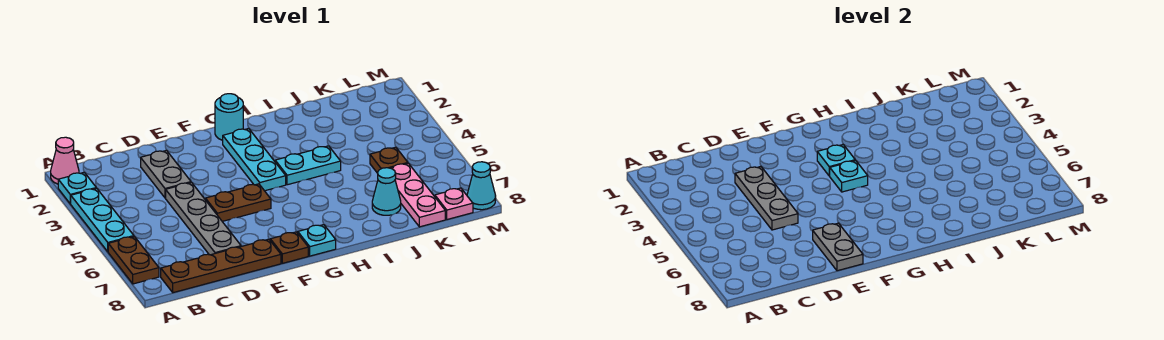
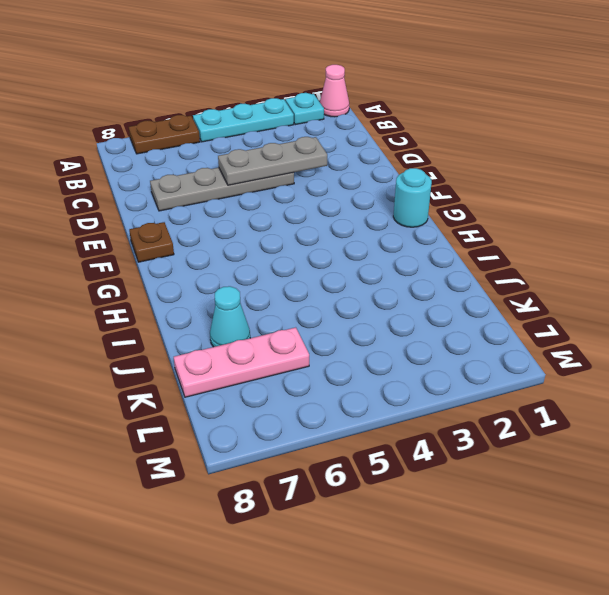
none -> brown 1x4 plate [161,239,281,293]
none -> grey 1x2 plate [141,150,191,198]
none -> brown 1x2 plate [205,184,271,221]

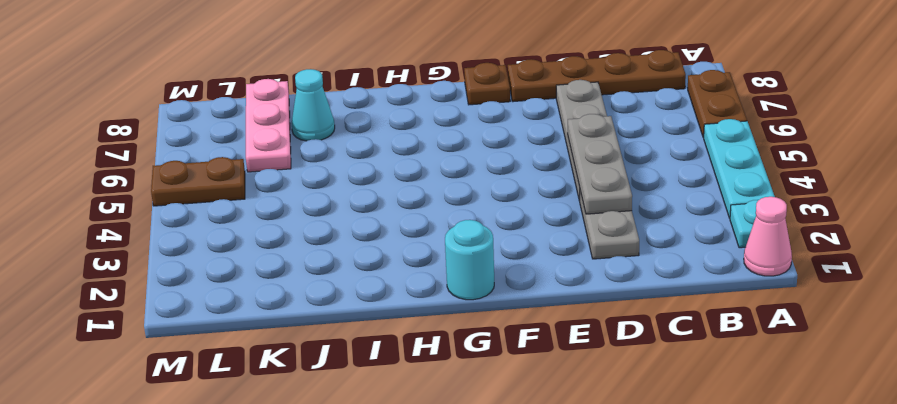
brown 1x2 plate [151,157,245,206] -> brown 1x2 plate moved to [205,184,271,221]
none -> cyan 1x3 plate [223,129,286,191]
none -> cyan 1x1 plate [298,225,336,256]
none -> cyan 1x2 plate [275,146,341,185]

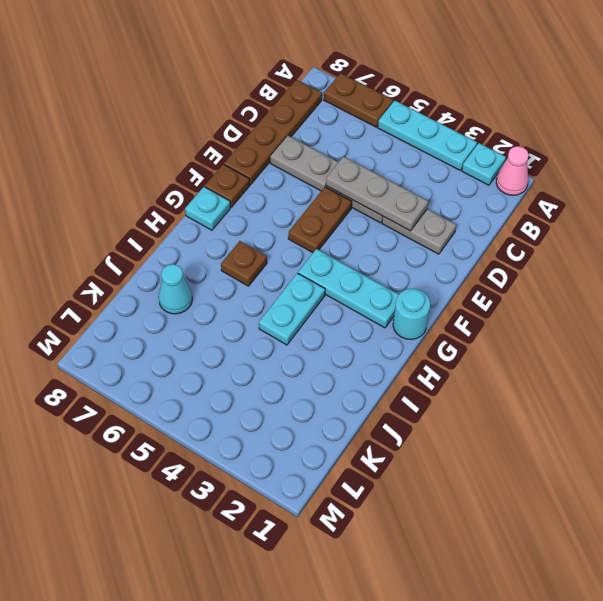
brown 1x1 plate [221,241,267,286] -> brown 1x1 plate moved to [370,147,408,173]
none -> pink 1x3 plate [391,163,445,227]
none -> pink 1x1 plate [435,188,473,219]
none -> cyan 1x1 cone [467,162,496,210]

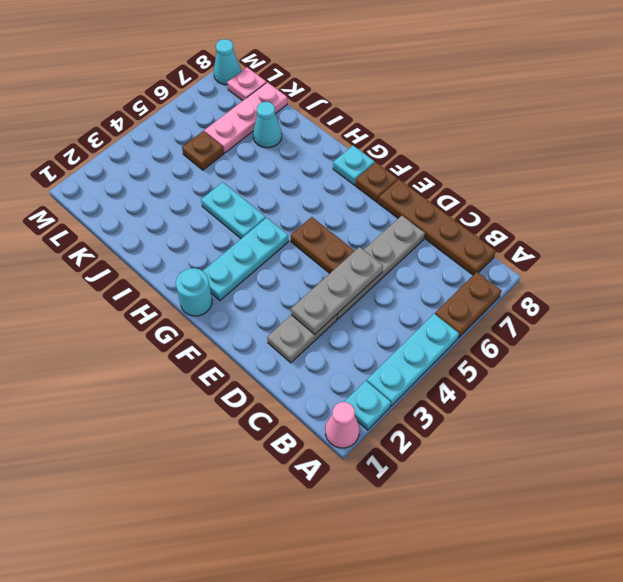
none -> grey 1x2 plate [813,223,863,271]
none -> cyan 1x1 plate [817,145,855,176]
none -> cyan 1x1 plate [830,160,868,192]

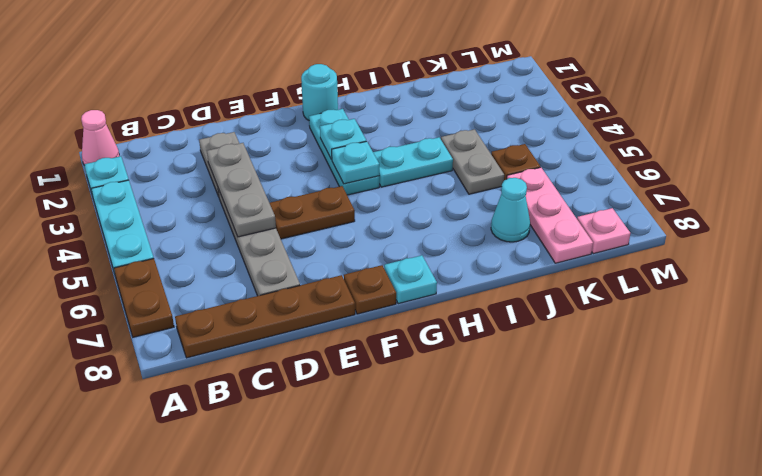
grey 1x2 plate [441,129,504,194] -> grey 1x2 plate moved to [813,223,863,271]
none -> cyan 1x1 cone [467,162,496,210]

